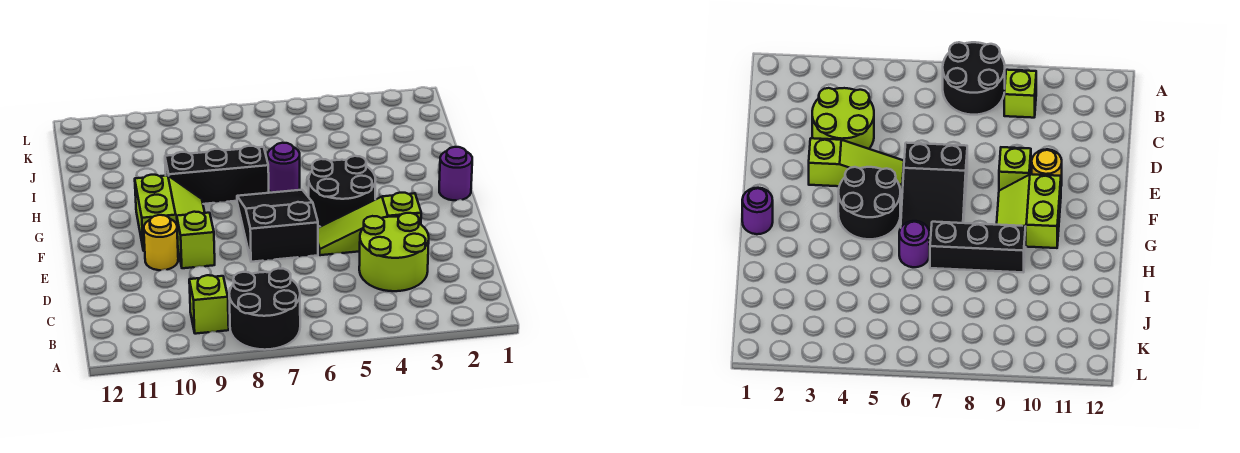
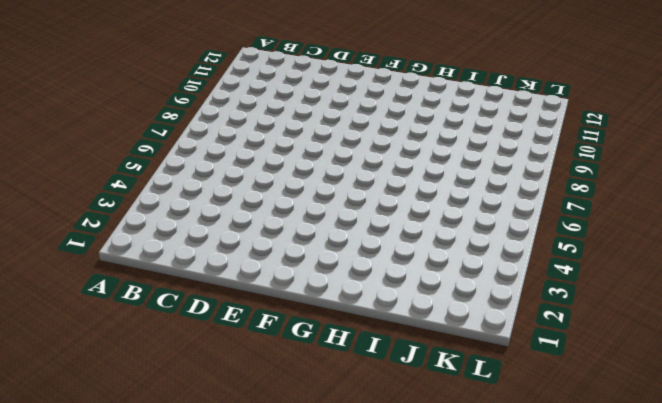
none -> black 2x2 round brick [229,268,300,350]
none -> lime 1x1 brick [189,275,229,334]
none -> lime 2x2 round brick [359,213,429,291]

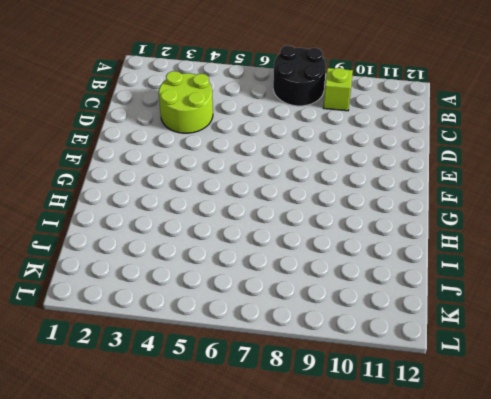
none -> lime 1x3 slope [318,193,421,255]
none -> black 2x3 slope [237,190,318,262]
none -> lime 1x1 brick [177,212,215,268]

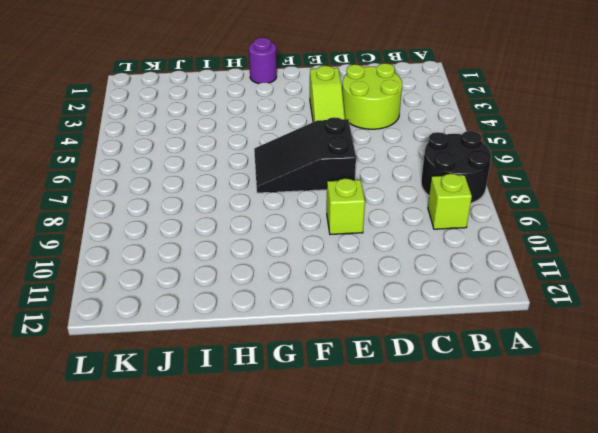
none -> yellow 1x1 round brick [144,215,178,270]
none -> black 2x2 round brick [309,156,376,227]
none -> lime 2x2 slope [135,175,205,251]

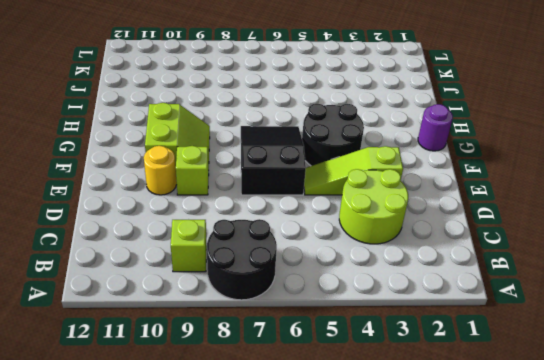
none -> purple 1x1 round brick [268,143,300,193]
none -> black 1x3 brick [165,146,269,204]

